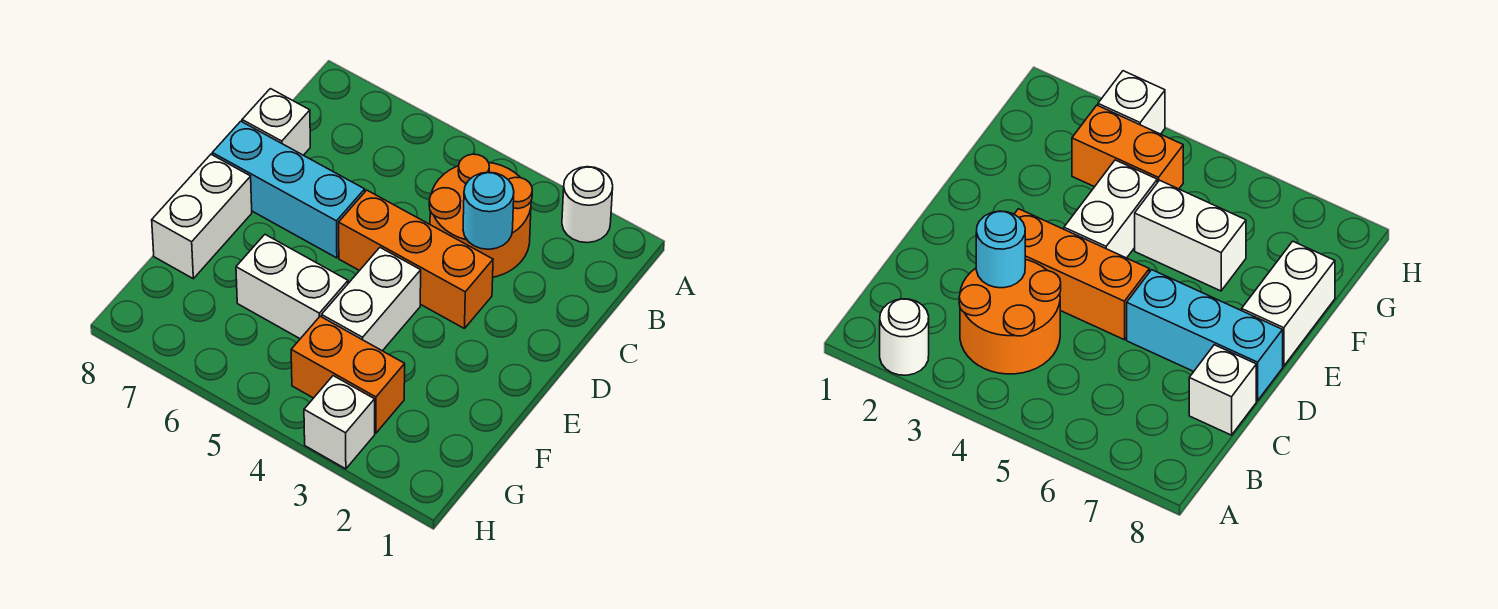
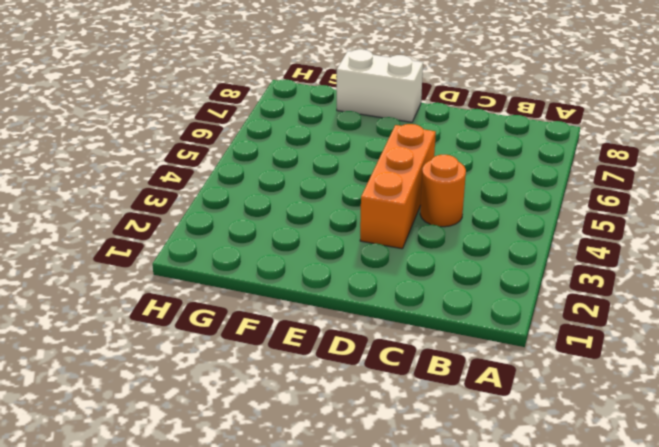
orange 1x1 round brick [420,155,466,227] -> orange 2x2 round brick [429,154,532,277]
none -> white 1x1 round brick [562,167,613,243]
none -> white 1x1 brick [242,89,310,155]

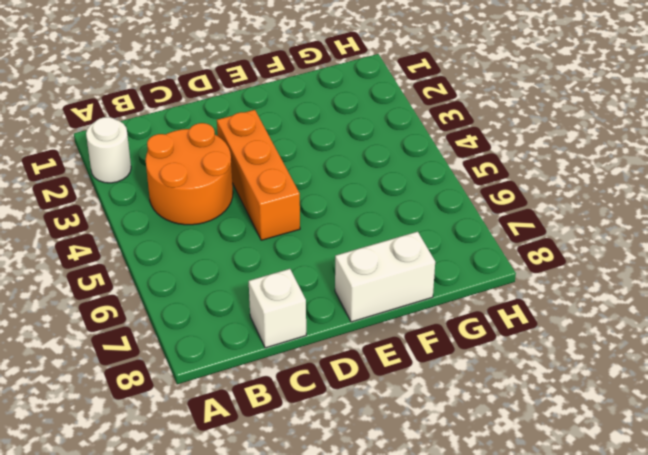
none -> cyan 1x3 brick [212,121,365,258]
none -> white 1x2 brick [322,248,421,351]

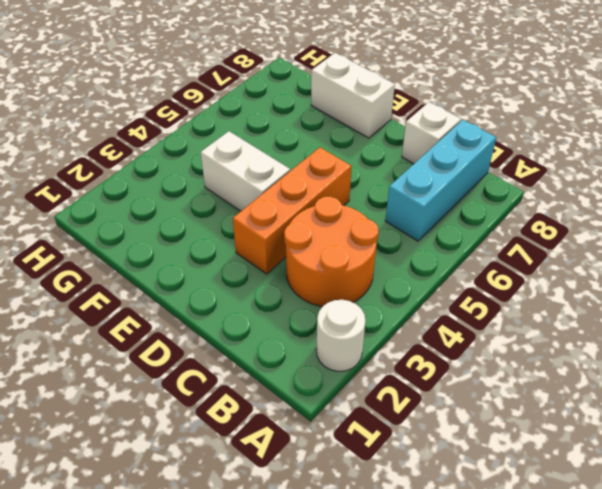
cyan 1x3 brick [385,120,496,241] -> cyan 1x3 brick moved to [212,121,365,258]
none -> white 1x2 brick [236,235,348,339]
none -> orange 1x2 brick [291,316,405,433]

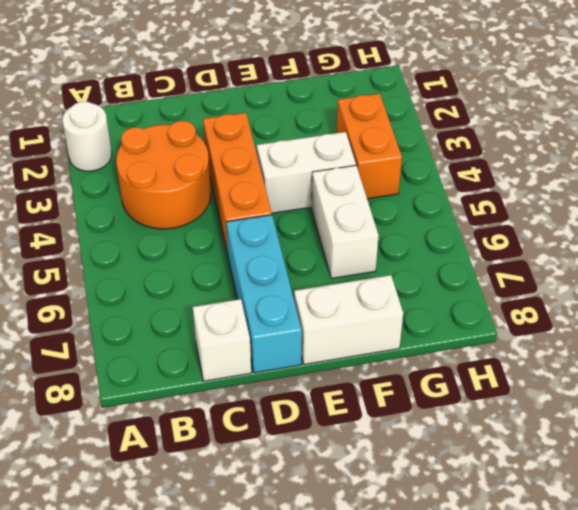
none -> white 1x1 brick [304,376,375,469]
none -> cyan 1x1 round brick [463,172,514,249]

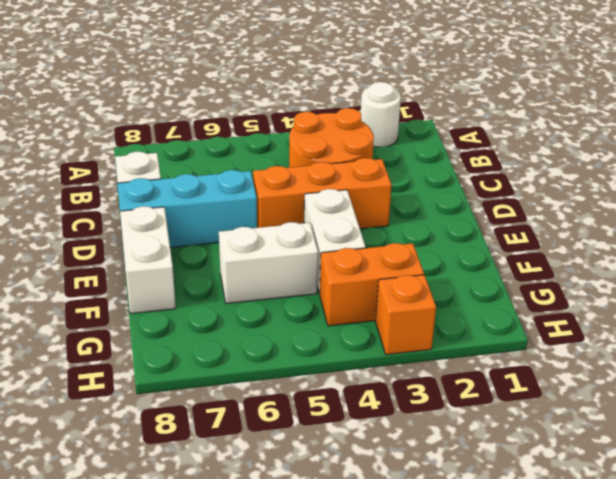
orange 1x1 brick [376,275,436,355] -> white 1x1 brick [304,376,375,469]
none -> cyan 1x1 round brick [463,172,514,249]

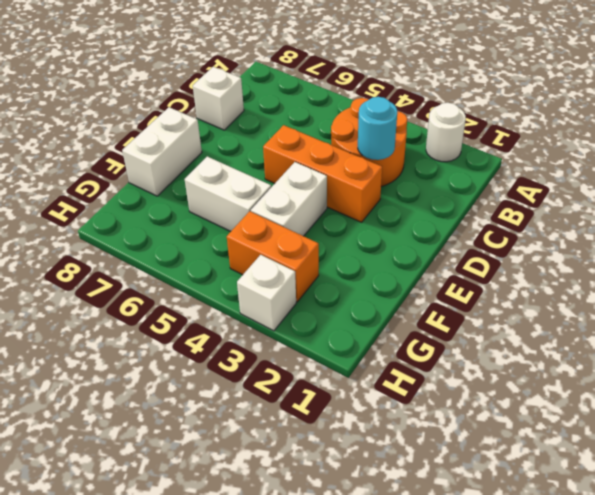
none -> cyan 1x3 brick [212,121,365,258]

